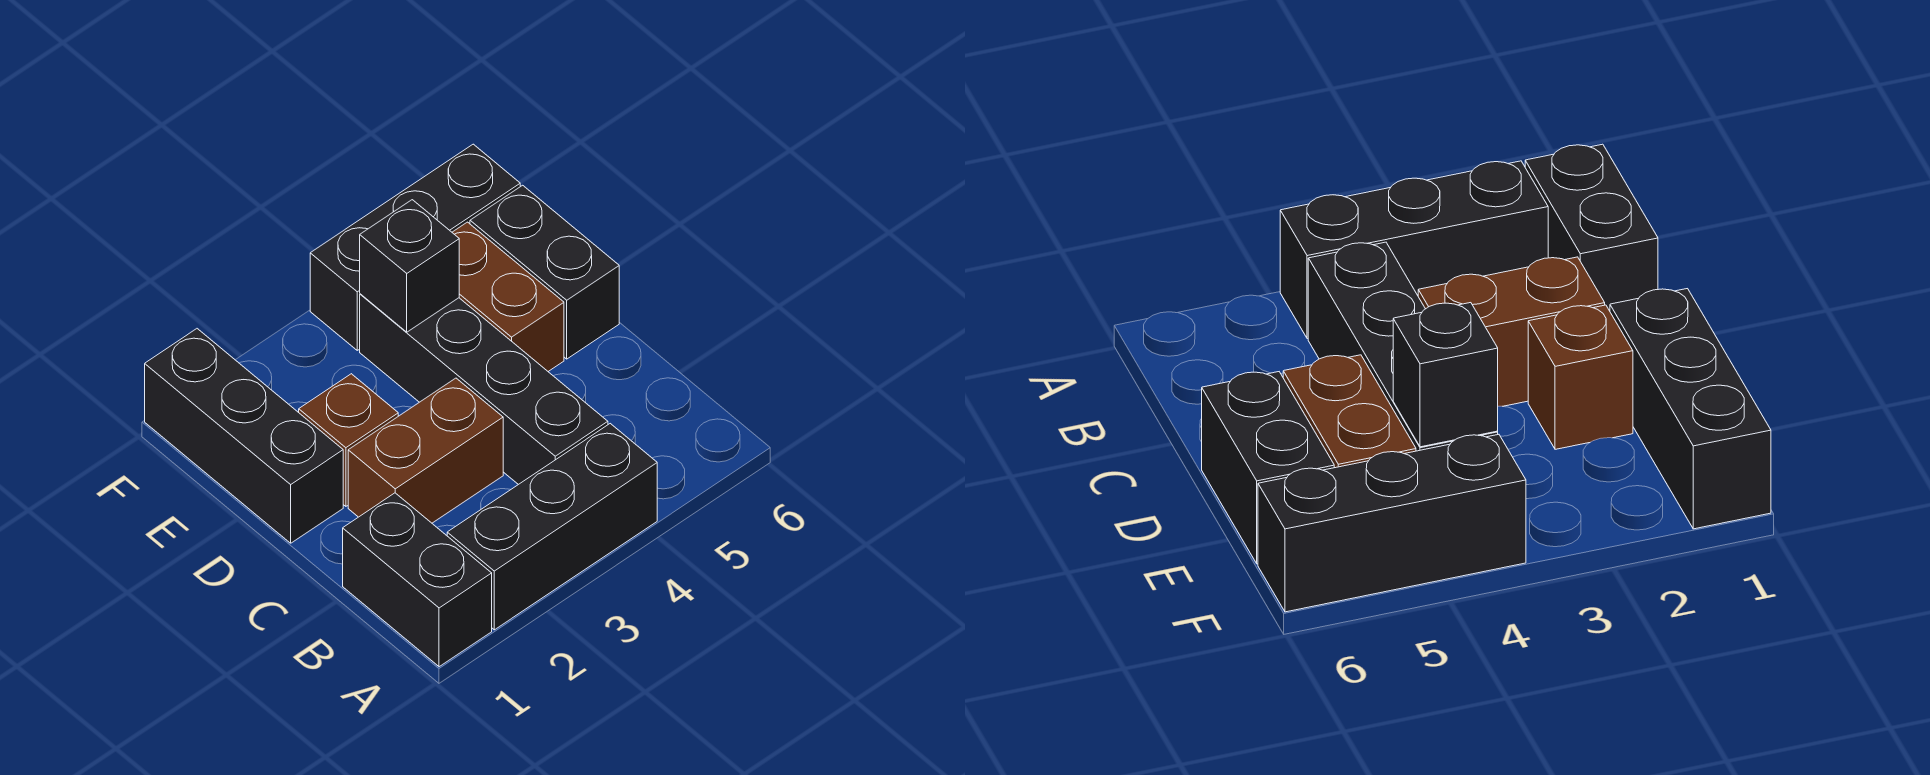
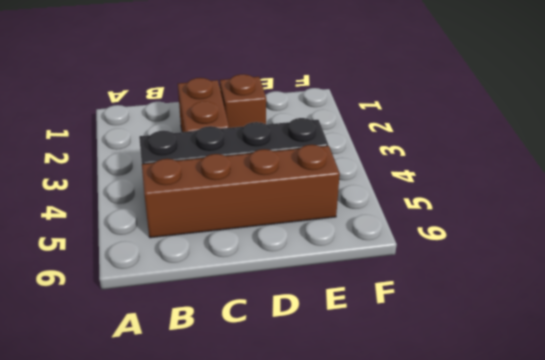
brown 1x4 brick [142,145,340,238] -> brown 1x2 brick [452,222,564,371]
none -> black 1x2 brick [343,493,492,667]
none -> black 1x3 brick [447,424,657,630]

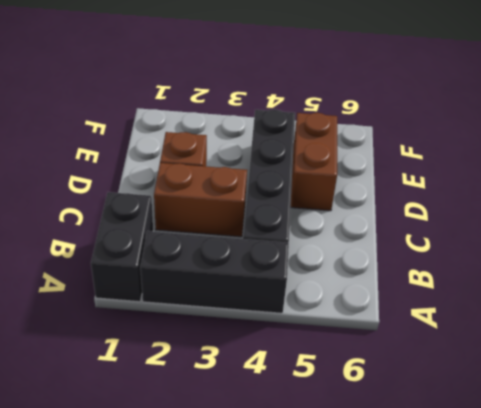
none -> black 1x3 brick [145,329,343,543]
none -> black 1x2 brick [470,185,619,359]

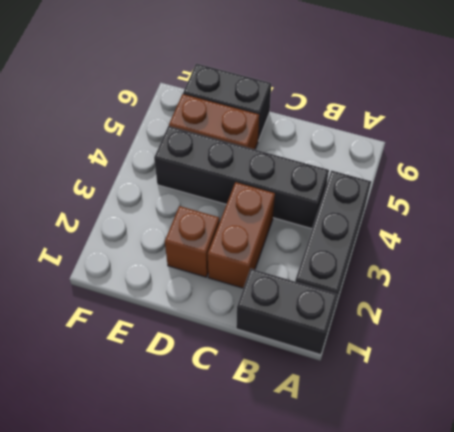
none -> black 1x3 brick [145,329,343,543]
none -> black 1x3 brick [310,144,520,350]

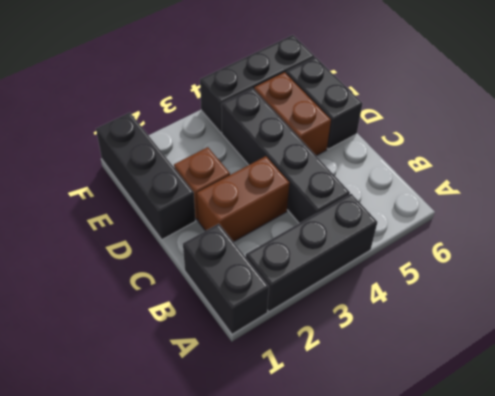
none -> black 1x1 brick [360,200,459,332]

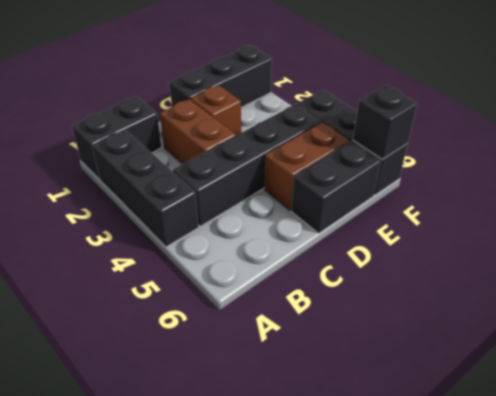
black 1x1 brick [353,85,417,159] -> black 1x1 brick moved to [360,200,459,332]

